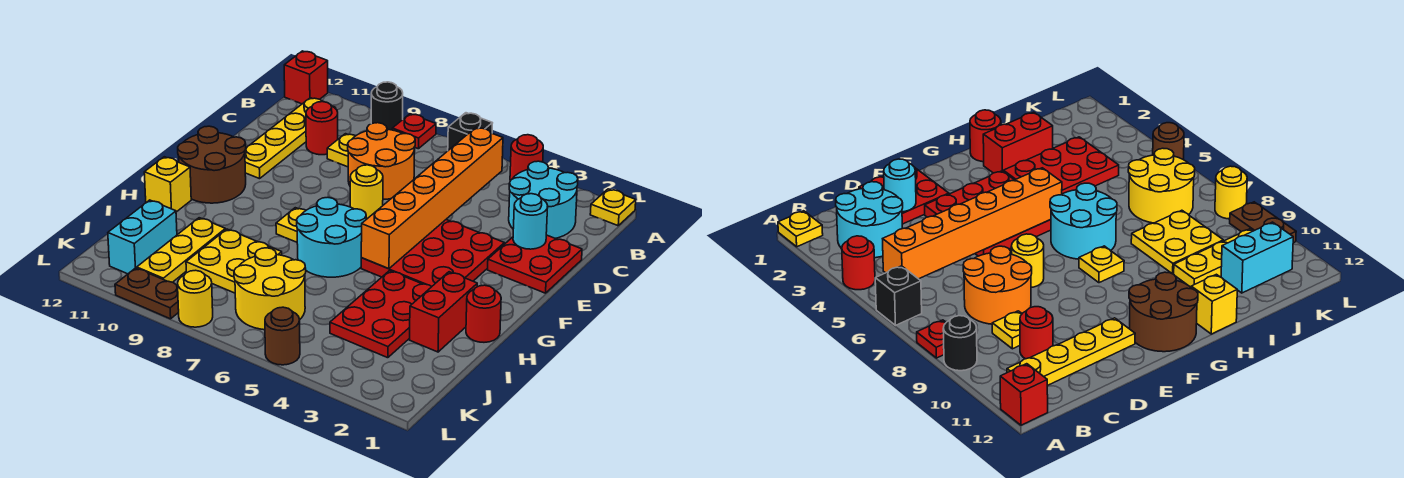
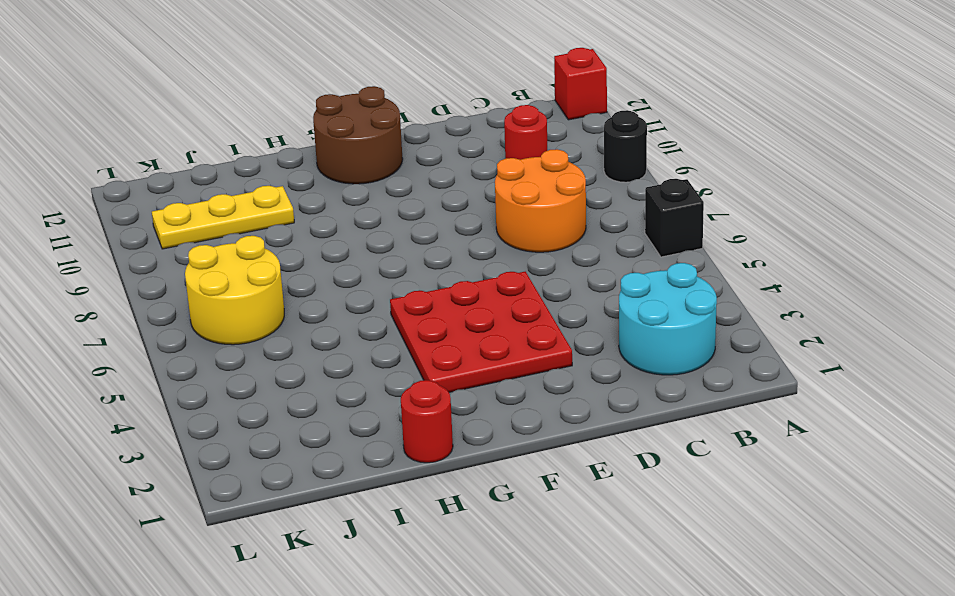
none -> yellow 1x1 plate [590,189,636,226]
none -> red 1x1 round brick [510,135,543,180]
none -> red 1x1 plate [392,114,436,149]
none -> yellow 1x4 plate [245,98,336,179]

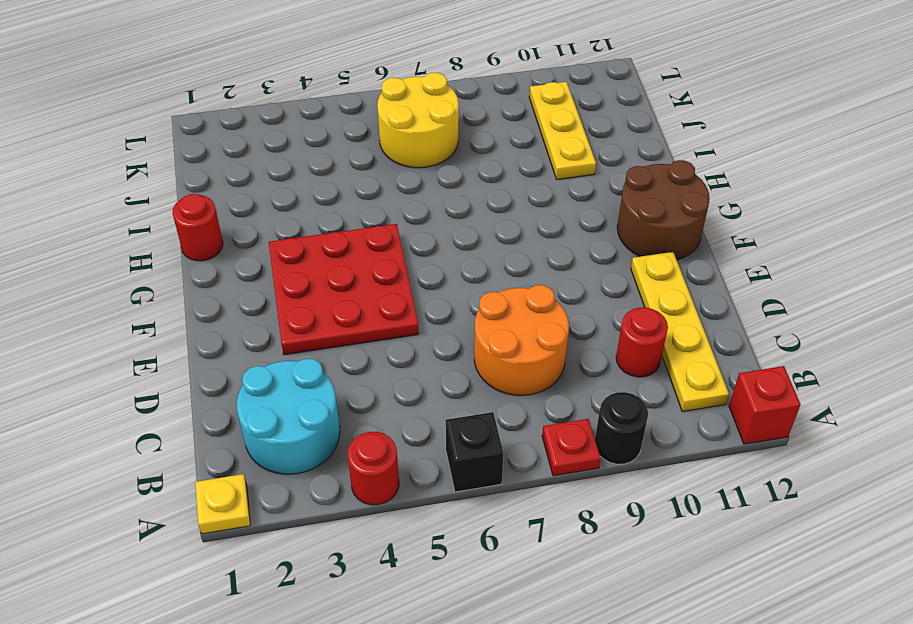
none -> yellow 1x1 plate [327,134,355,167]
none -> red 2x2 plate [488,235,582,293]
none -> yellow 1x1 round brick [350,165,383,219]
none -> cyan 2x2 round brick [297,198,366,277]

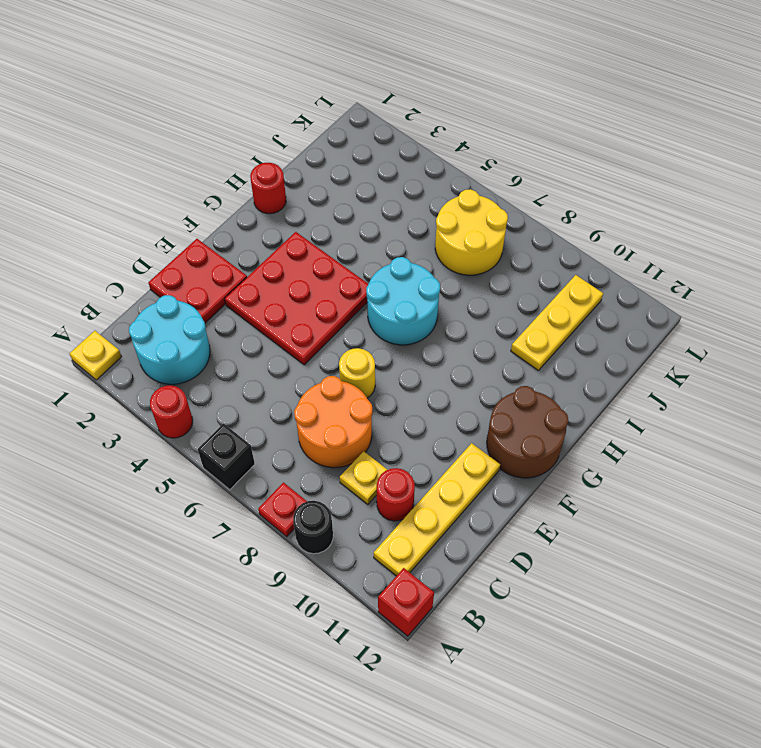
none -> yellow 1x1 plate [276,208,306,242]
none -> red 1x2 brick [410,272,477,352]
none -> red 2x3 plate [330,271,431,358]
none -> yellow 1x1 brick [144,157,191,212]

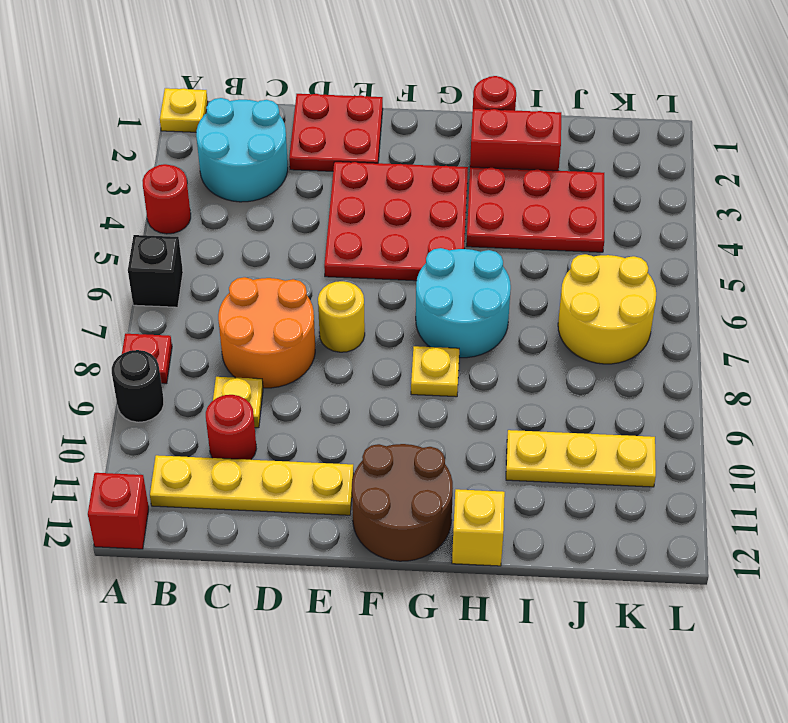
none -> yellow 2x2 plate [186,229,282,293]
none -> cyan 1x2 brick [108,200,177,274]
none -> brown 1x1 round brick [265,307,300,365]
none -> yellow 1x1 round brick [178,270,213,327]

